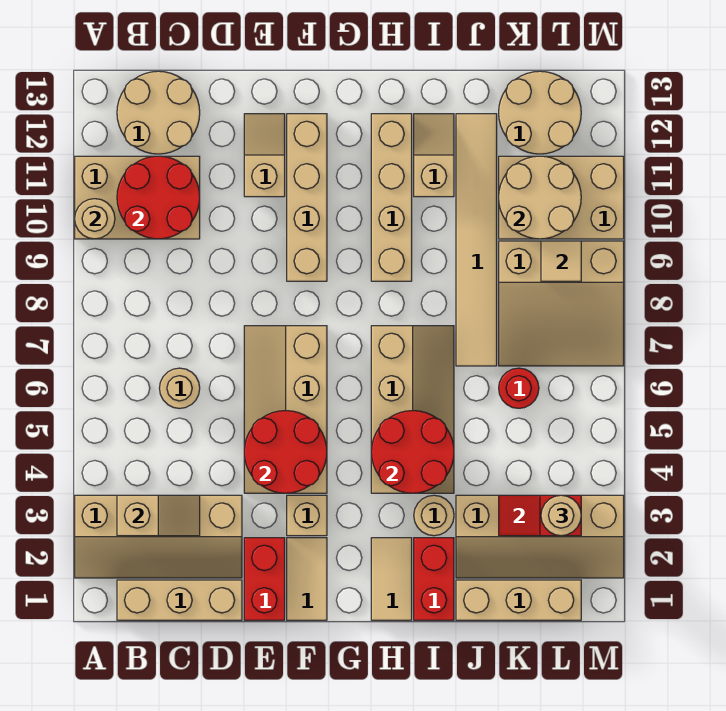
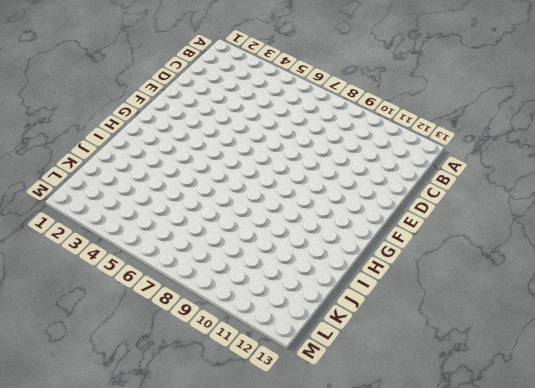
none -> tan 2x4 slope [75,495,242,578]
none -> tan 2x3 brick [75,156,200,239]
none -> tan 1x3 brick [117,580,242,620]
none -> tan 2x2 round brick [117,71,200,154]

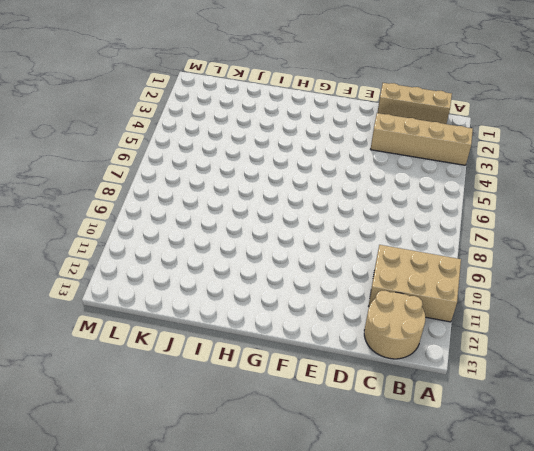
none -> tan 1x1 round brick [159,368,200,408]
none -> red 1x2 brick [244,538,285,620]
none -> tan 2x4 slope [244,326,327,493]
none -> tan 1x2 slope [244,114,285,197]

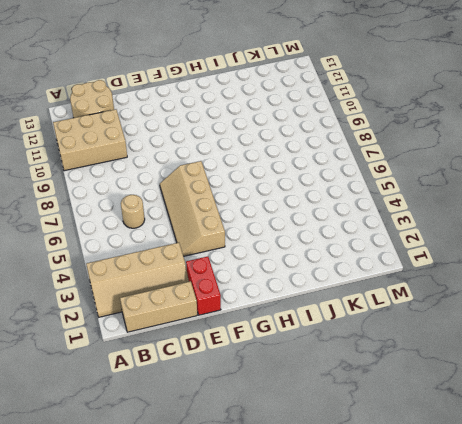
none -> tan 1x2 slope [244,114,285,197]
none -> tan 1x2 tile [287,538,327,620]
none -> tan 1x1 brick [287,495,327,536]
none -> tan 1x4 brick [287,114,327,281]

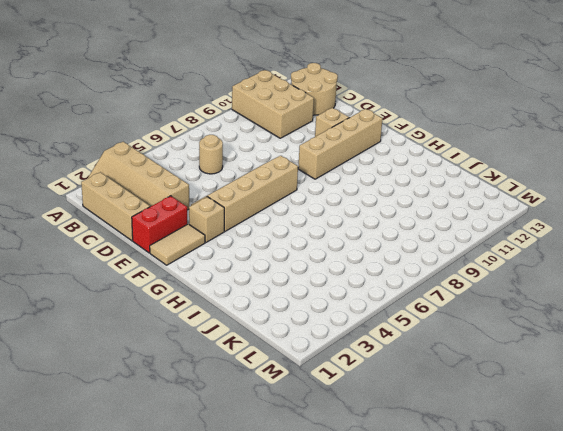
none -> tan 1x2 tile [371,538,412,620]
none -> tan 2x4 slope [371,326,454,493]
none -> tan 1x4 brick [371,114,412,281]
none -> red 1x2 brick [414,538,454,620]

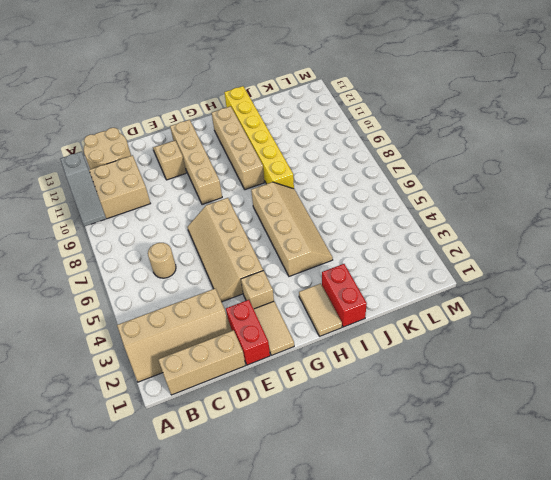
grey 1x3 slope [60,151,106,226] -> tan 1x1 round brick [75,199,115,239]
yellow 1x6 brick [224,86,294,189] -> tan 1x2 slope [414,114,454,197]
none -> tan 1x1 round brick [414,495,454,536]
none -> tan 1x3 brick [456,580,581,620]
none -> tan 2x4 slope [456,495,624,578]
none -> tan 1x6 tile [456,114,497,366]

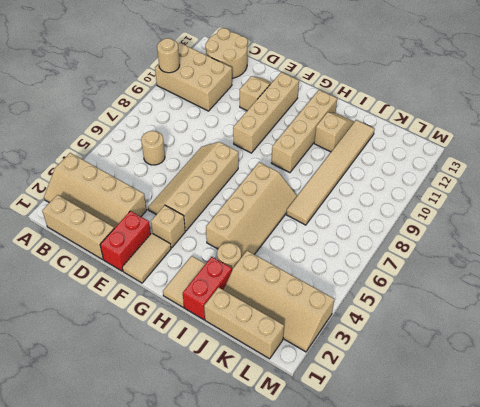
none -> red 1x1 round brick [499,368,539,408]
none -> tan 3x3 slope [499,241,624,366]
none -> tan 2x3 brick [499,156,624,239]
none -> tan 2x2 round brick [499,71,581,154]

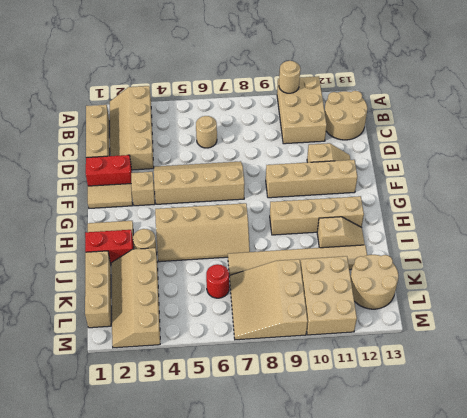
none -> tan 1x2 slope [117,495,200,536]
none -> red 2x2 round brick [117,156,200,239]
none -> red 2x2 round brick [244,411,327,493]
none -> red 2x2 round brick [371,411,454,493]

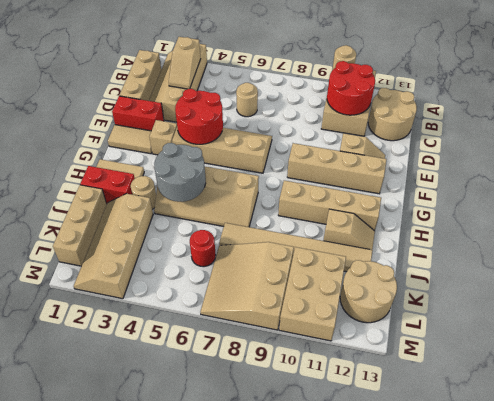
grey 2x2 round brick [154,143,206,202] -> red 2x2 round brick [371,411,454,493]
none -> red 1x2 slope [499,495,581,536]
none -> tan 2x2 round brick [499,156,581,239]
none -> tan 1x1 tile [541,241,581,281]
none -> tan 1x1 round brick [541,495,581,536]

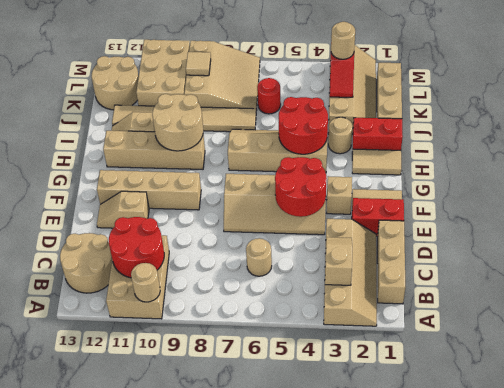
tan 2x2 round brick [152,94,203,151] -> tan 2x2 round brick moved to [499,156,581,239]

